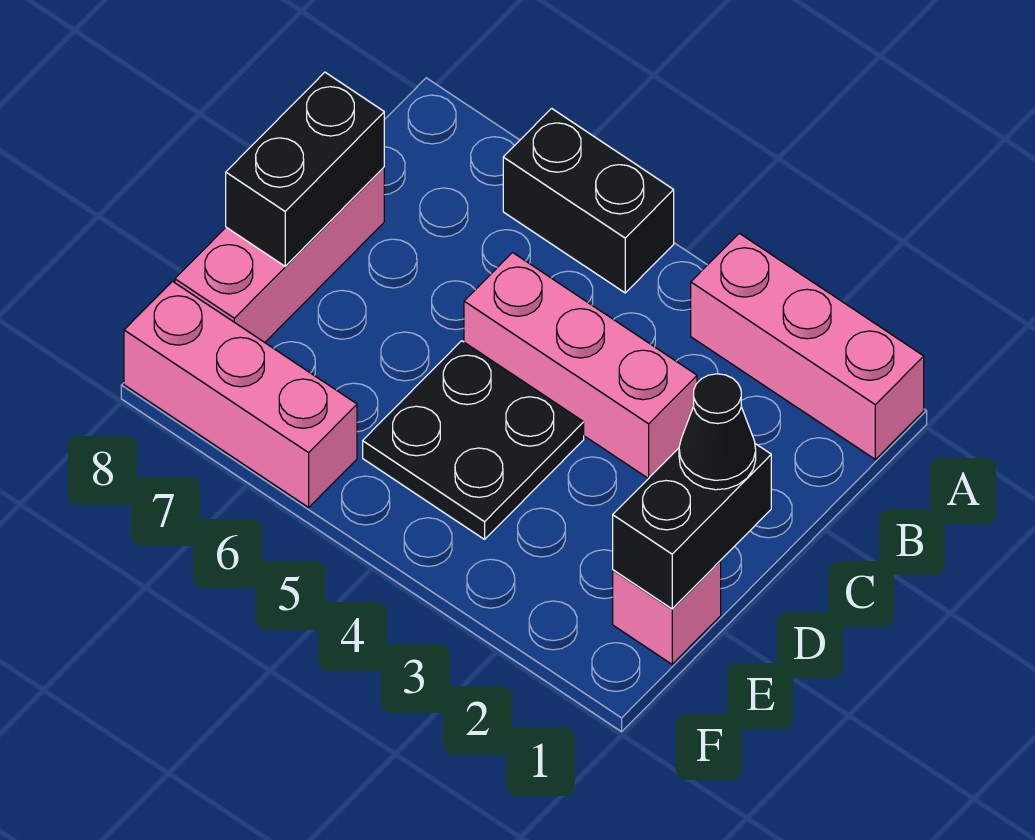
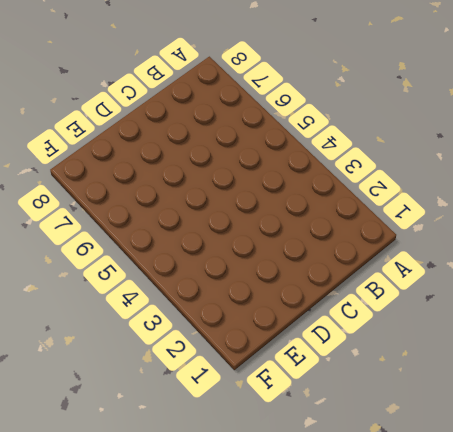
none -> pink 1x3 brick [691,233,924,459]
none -> black 1x2 brick [503,108,674,293]

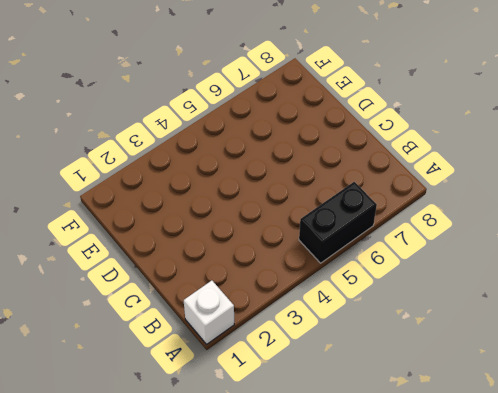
white 1x1 brick [184,281,234,344] -> pink 1x3 brick [691,233,924,459]
none -> pink 1x3 brick [464,253,697,479]
none -> pink 1x3 brick [175,168,384,342]

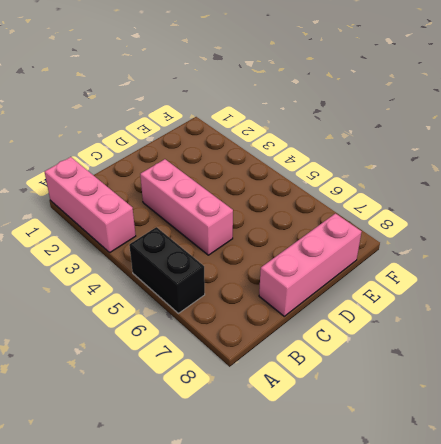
none -> black 2x2 plate [363,341,584,539]
none -> pink 1x1 brick [613,561,721,664]

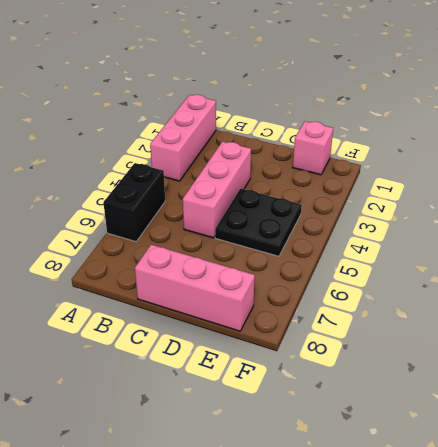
none -> pink 1x3 brick [124,281,357,507]
none -> black 1x2 brick [226,72,384,266]

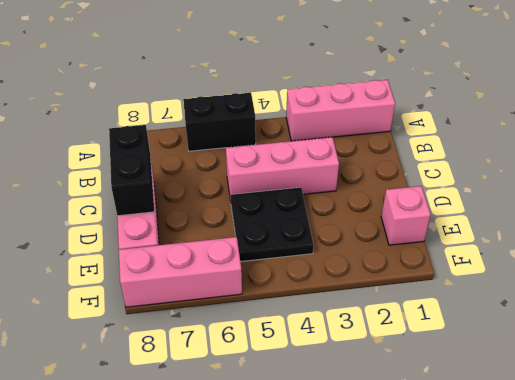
none -> black 1x2 brick [613,444,771,609]
none -> black 1x1 cone [679,374,756,490]

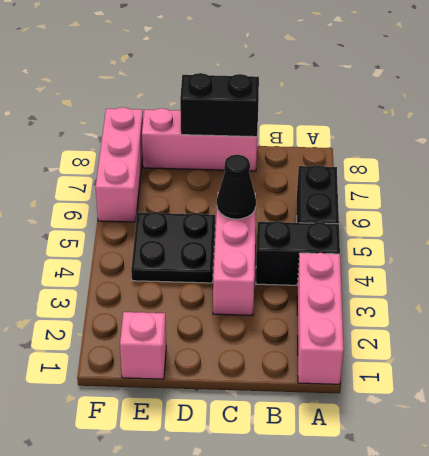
black 1x2 brick [256,221,340,285] -> black 1x2 brick moved to [613,444,771,609]
black 1x1 cone [217,155,256,219] -> black 1x1 cone moved to [679,374,756,490]

